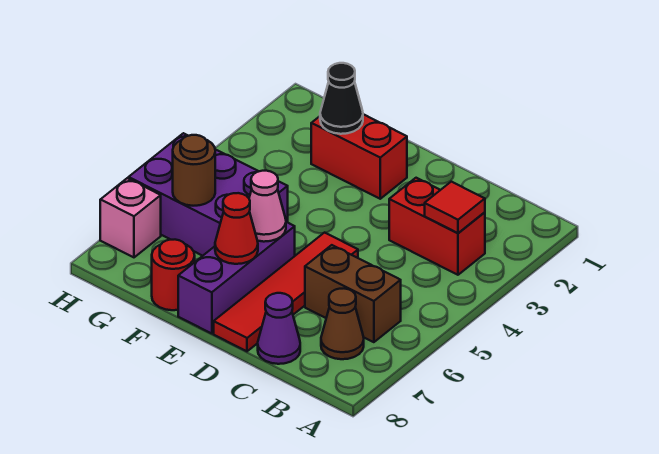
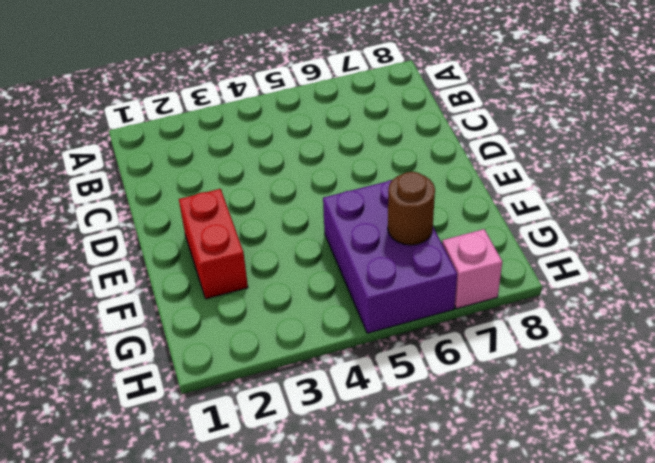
none -> red 1x2 brick [389,178,485,275]
none -> brown 1x2 brick [305,245,401,342]
none -> brown 1x1 cone [321,289,364,359]

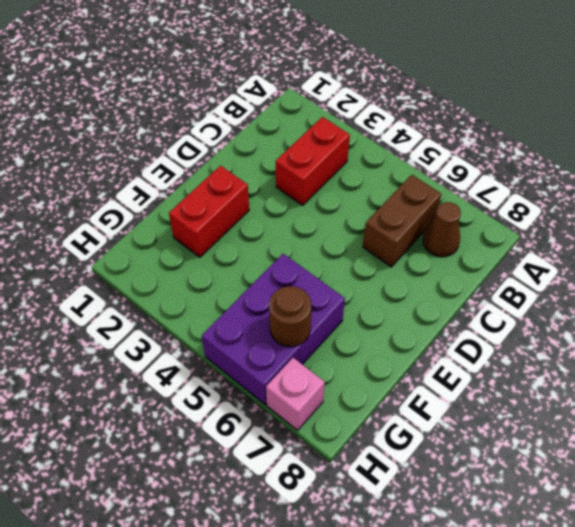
none -> purple 1x1 cone [258,293,300,364]
none -> red 1x4 tile [214,233,358,351]
none -> purple 1x3 brick [178,222,295,334]

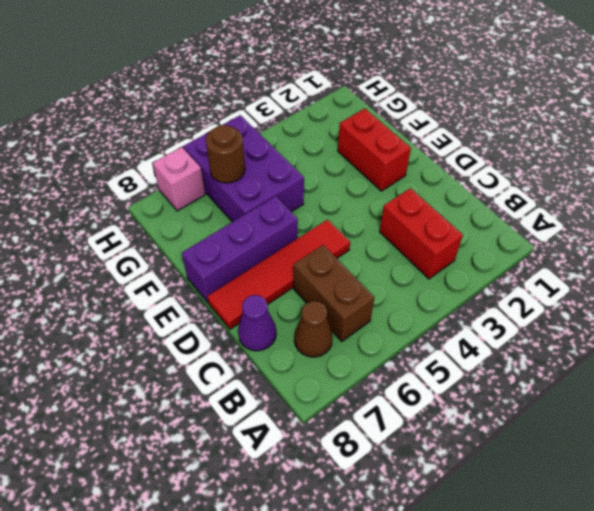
none -> red 1x1 round brick [152,240,195,310]
none -> red 1x1 tile [425,182,485,233]
none -> pink 1x1 cone [249,171,286,242]

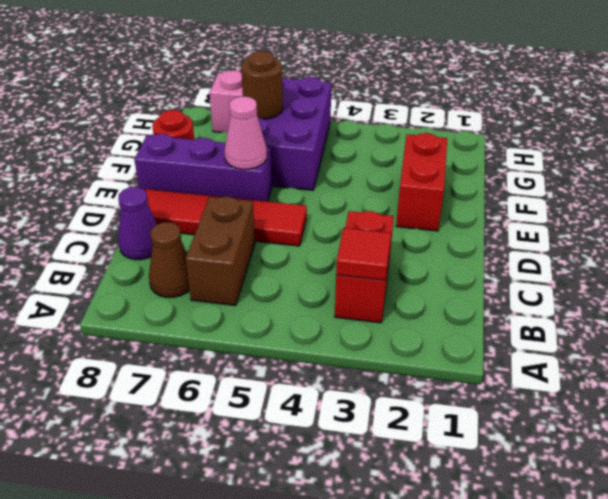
none -> red 1x1 cone [215,193,258,264]
none -> black 1x1 cone [320,63,363,134]

